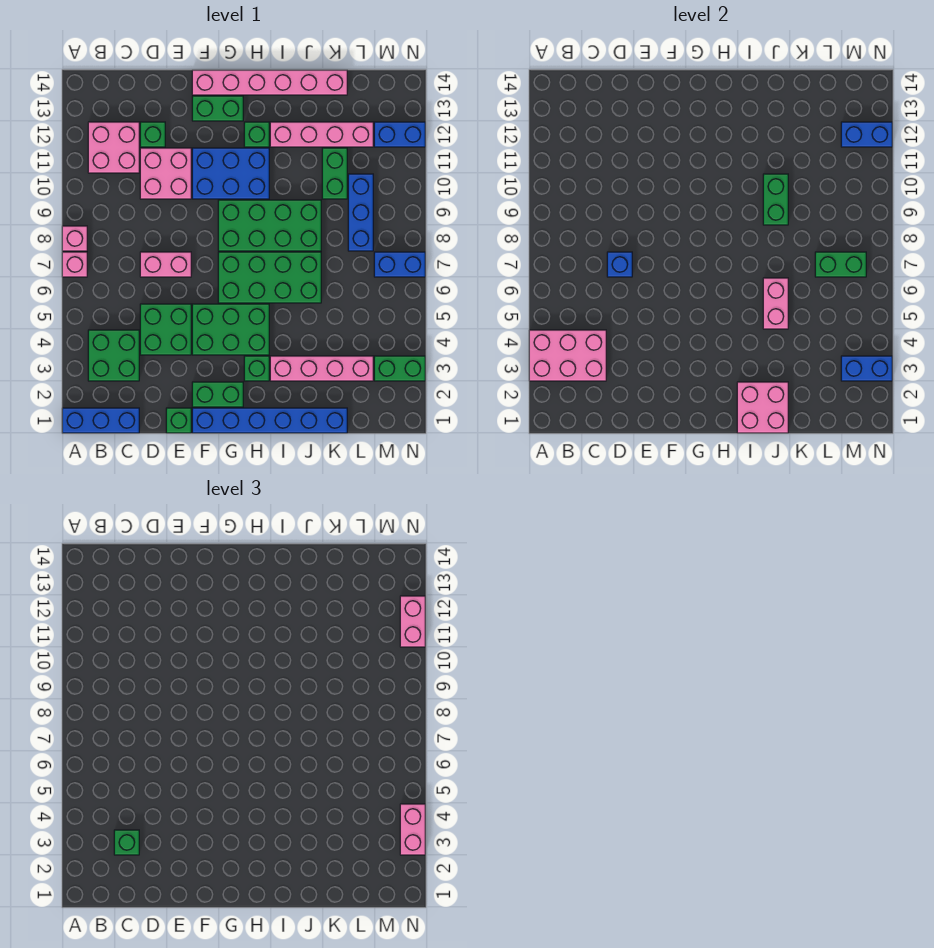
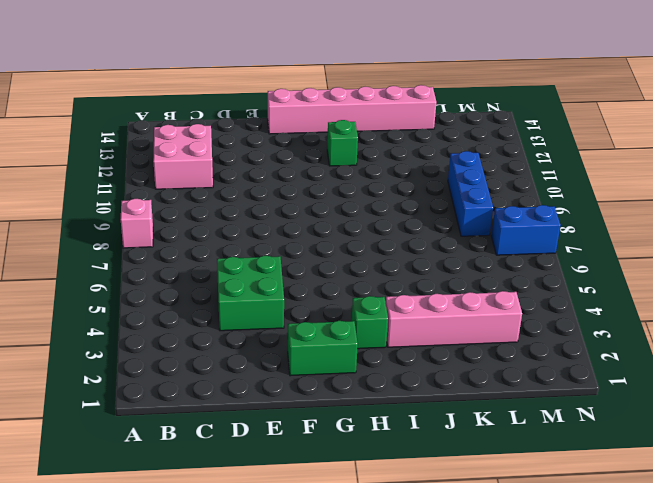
none -> blue 1x3 brick [62,408,139,433]
none -> pink 1x1 brick [62,252,87,277]
none -> green 2x2 brick [88,330,139,381]
none -> pink 1x2 brick [140,252,191,277]

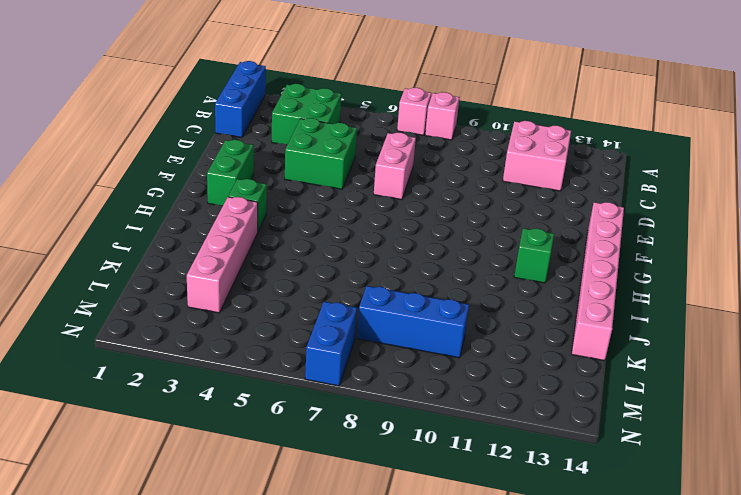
none -> pink 2x2 brick [140,148,191,199]
none -> green 1x1 brick [140,122,165,147]
none -> green 1x1 brick [166,408,191,433]
none -> blue 1x6 brick [192,408,347,433]

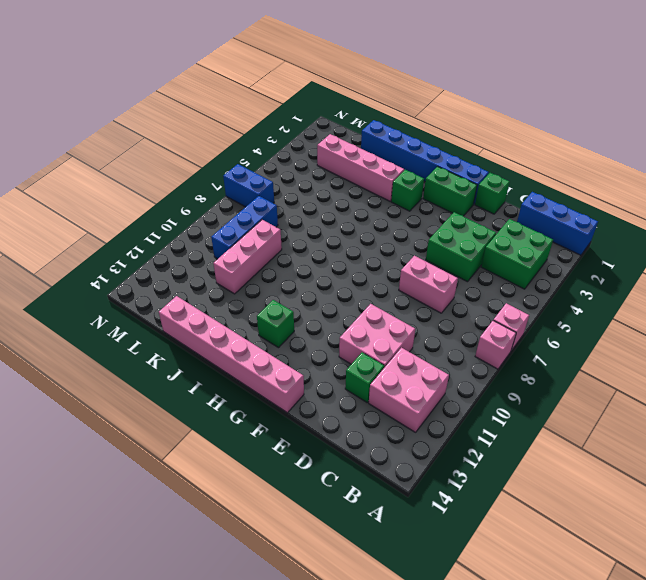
pink 1x3 brick [213,220,282,294] -> green 1x2 brick [322,148,347,199]
none -> green 2x3 brick [192,304,269,355]
none -> blue 2x3 brick [192,148,269,199]
none -> green 1x2 brick [192,96,243,121]
none -> green 2x4 brick [218,252,321,303]

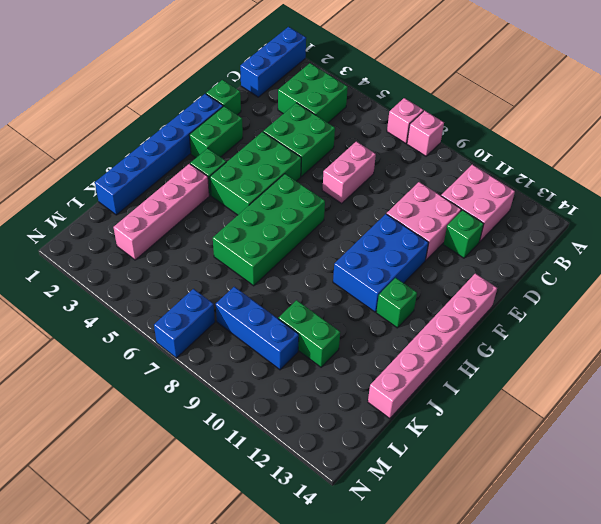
none -> green 1x2 brick [192,96,243,121]
none -> green 2x4 brick [218,200,321,251]
none -> pink 1x4 brick [270,122,373,147]
none -> green 1x2 brick [374,356,425,381]

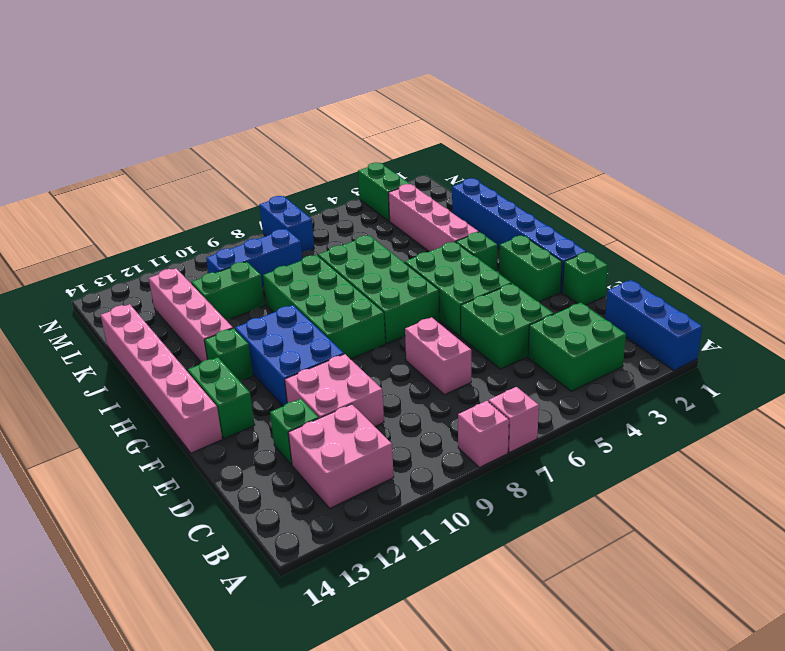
none -> blue 1x2 brick [374,122,425,147]
none -> pink 2x3 brick [529,330,606,381]
none -> blue 1x1 brick [607,252,632,277]
none -> pink 2x2 brick [737,382,788,433]

